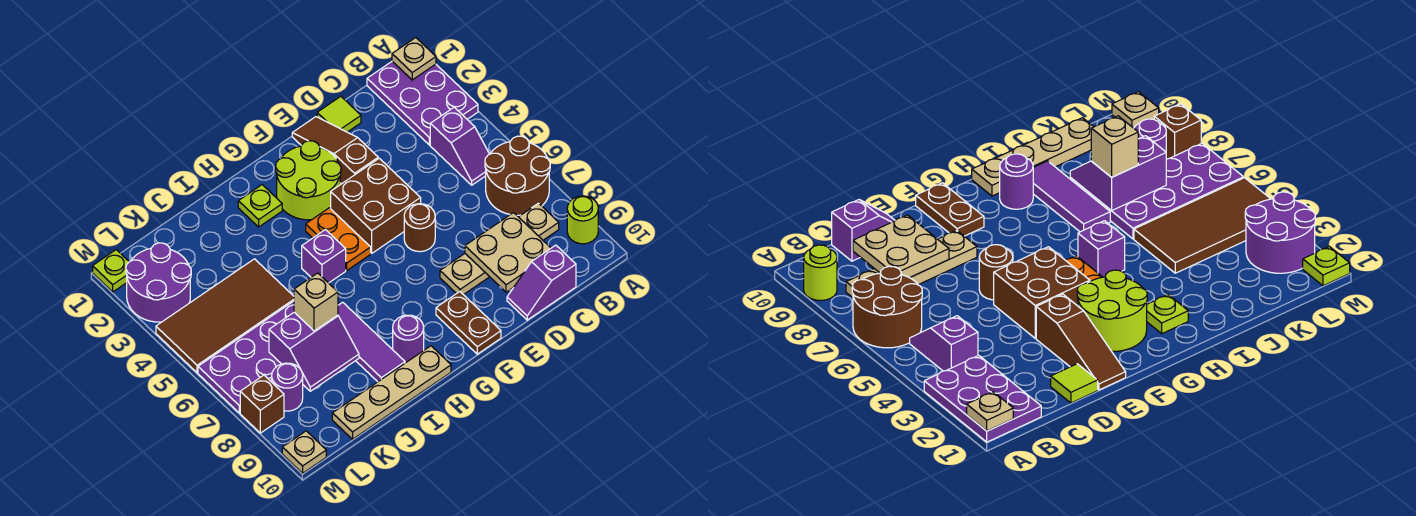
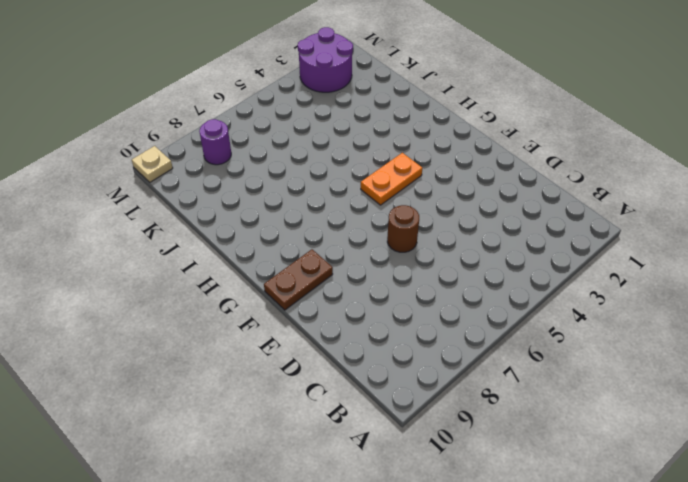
none -> purple 2x3 plate [367,61,478,145]
none -> brown 2x2 round brick [485,136,550,215]
none -> lime 1x1 round brick [567,196,598,244]

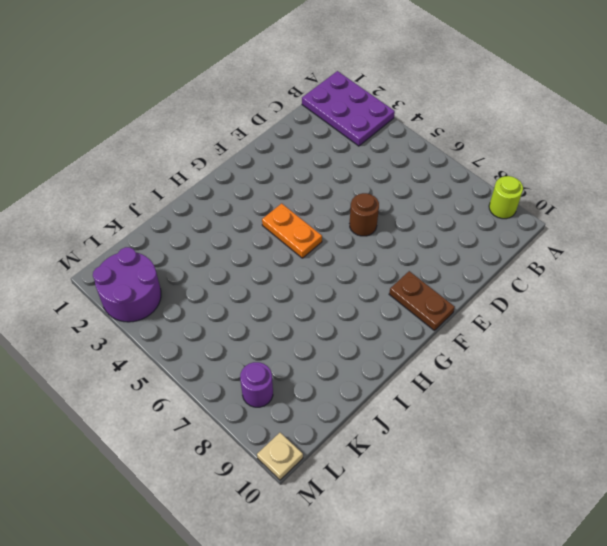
none -> brown 2x2 round brick [485,136,550,215]
none -> purple 1x2 slope [430,107,489,185]
none -> tan 1x4 plate [440,203,559,295]

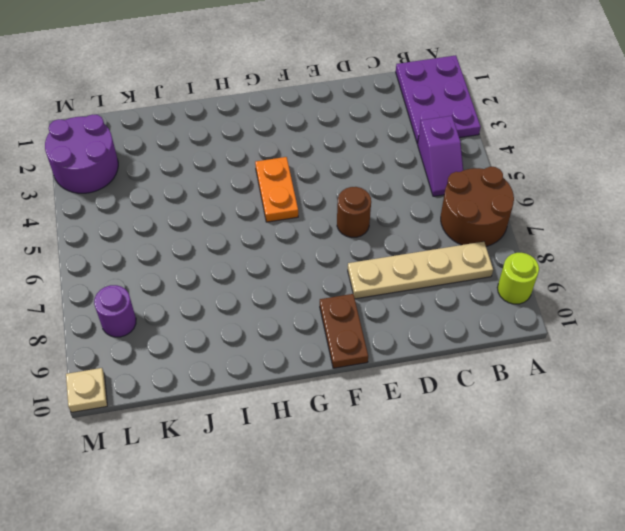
none -> purple 1x2 slope [507,245,576,320]
none -> lime 1x1 tile [317,96,361,132]
none -> brown 1x3 slope [292,117,378,184]

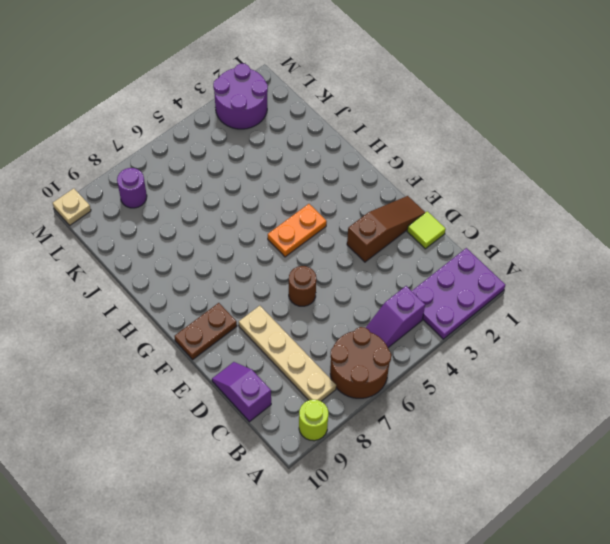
none -> brown 2x2 brick [331,158,421,253]
none -> lime 2x2 round brick [276,141,341,220]
none -> lime 1x1 plate [238,185,282,227]

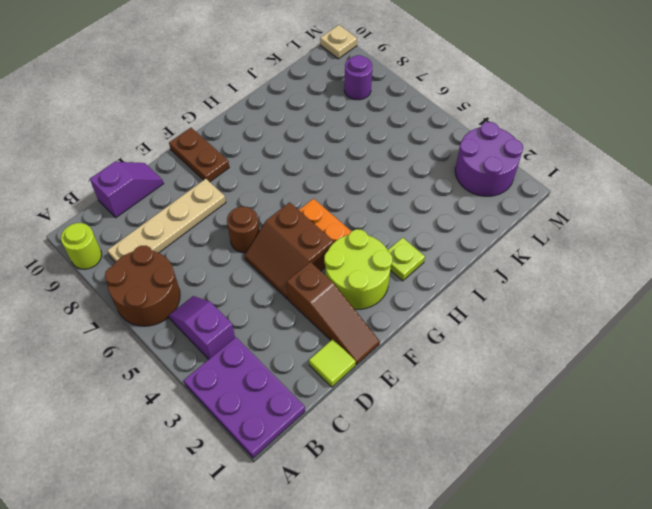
brown 2x2 slope [245,202,334,299] -> brown 2x2 brick [331,158,421,253]
none -> purple 1x1 brick [302,230,346,283]
none -> purple 1x1 round brick [393,315,424,363]
none -> tan 1x4 plate [332,346,451,439]

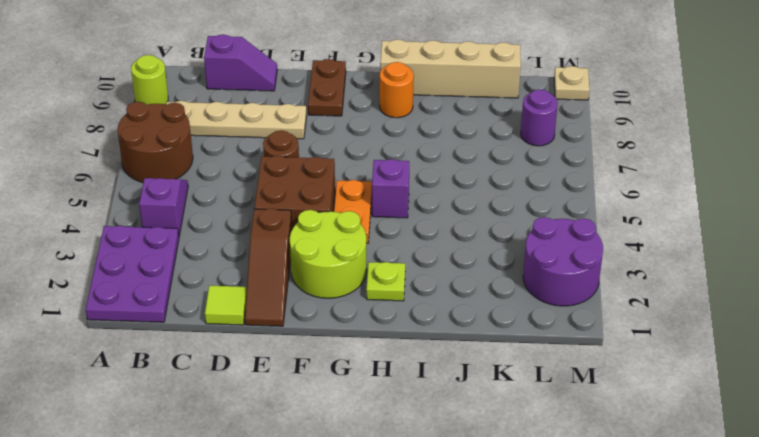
orange 1x1 round brick [380,62,414,118] -> purple 1x1 round brick [393,315,424,363]
tan 1x4 brick [380,39,521,98] -> tan 1x4 plate [332,346,451,439]
none -> purple 1x3 tile [338,302,405,382]
none -> brown 2x4 tile [156,259,294,373]
none -> purple 2x4 plate [198,301,294,413]

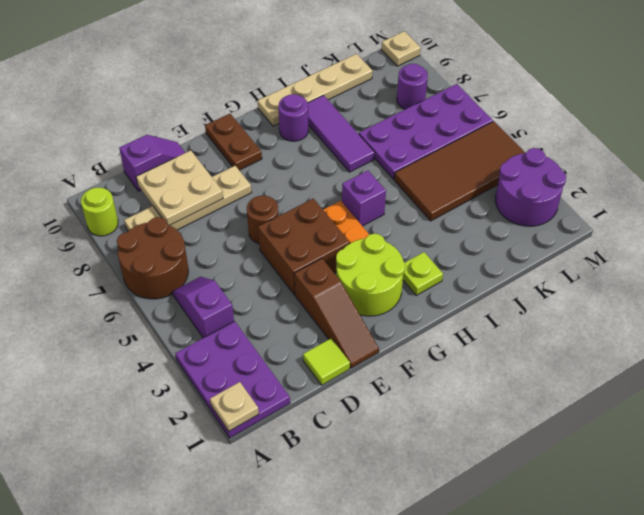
none -> lime 1x1 plate [93,250,129,292]
none -> brown 1x1 brick [240,375,284,433]
none -> purple 2x2 slope [269,312,359,391]

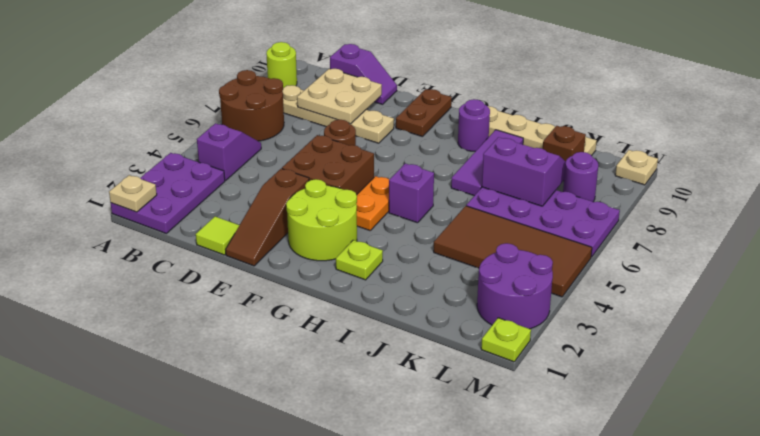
brown 1x1 brick [543,126,586,162] -> brown 1x1 brick moved to [240,375,284,433]
none -> tan 1x1 brick [294,273,338,331]

